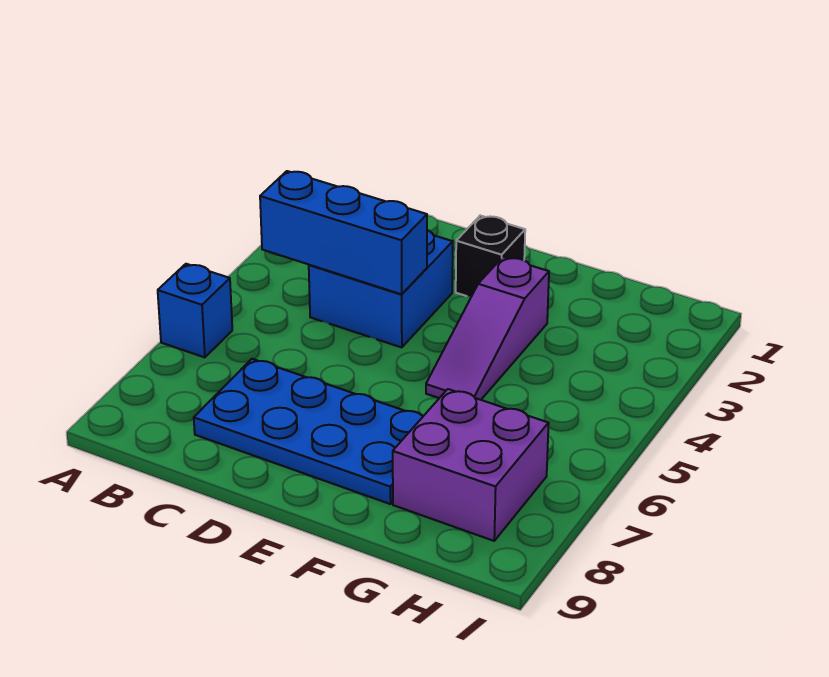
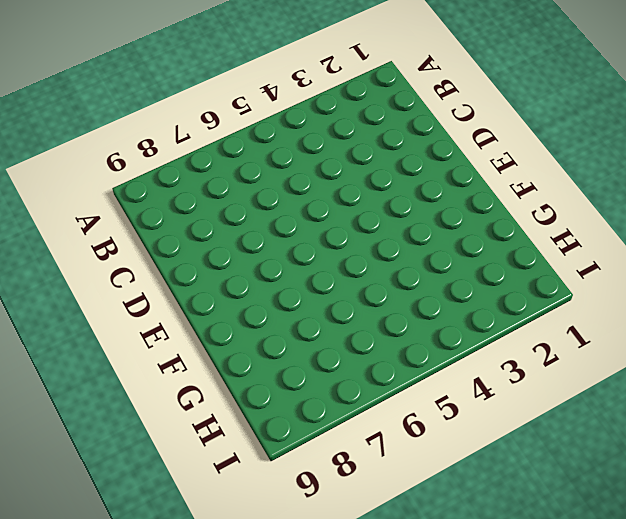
none -> blue 1x1 brick [158,264,232,357]
none -> blue 2x2 brick [309,230,453,347]

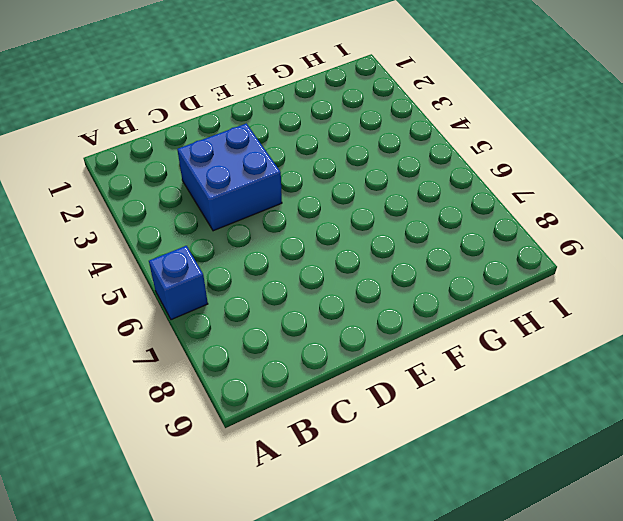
none -> blue 2x4 plate [194,359,423,504]
none -> black 1x1 brick [456,216,525,297]

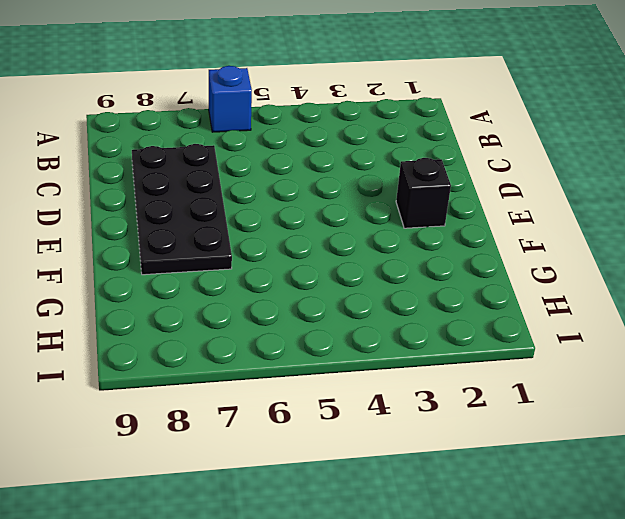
black 2x4 plate [132,144,232,275] -> blue 2x4 plate [194,359,423,504]
none -> blue 2x2 brick [309,230,453,347]
none -> purple 1x3 slope [426,257,549,400]

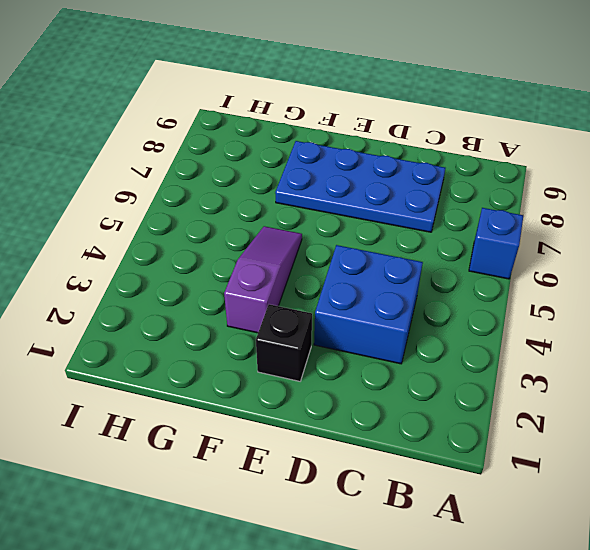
none -> purple 2x2 brick [393,389,549,541]
none -> blue 1x3 brick [260,171,427,294]

